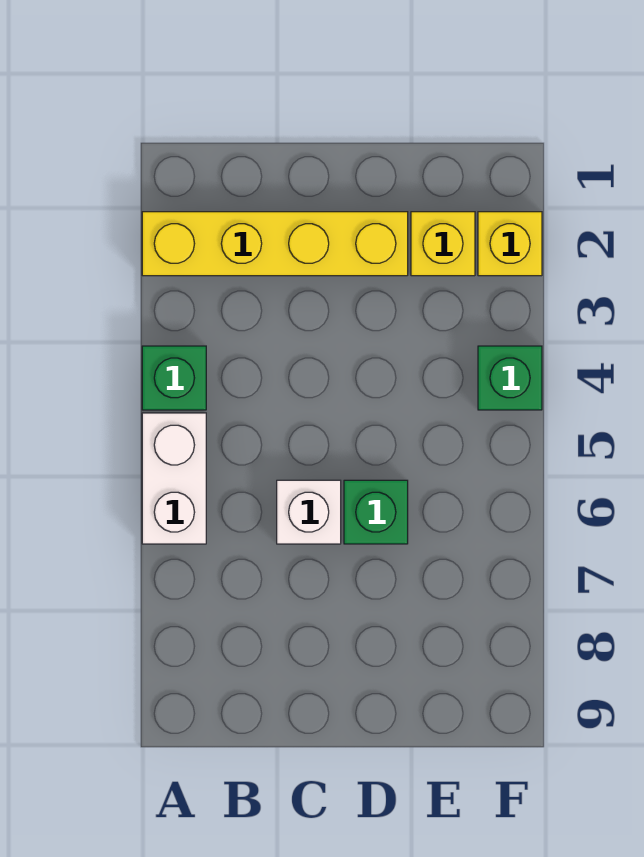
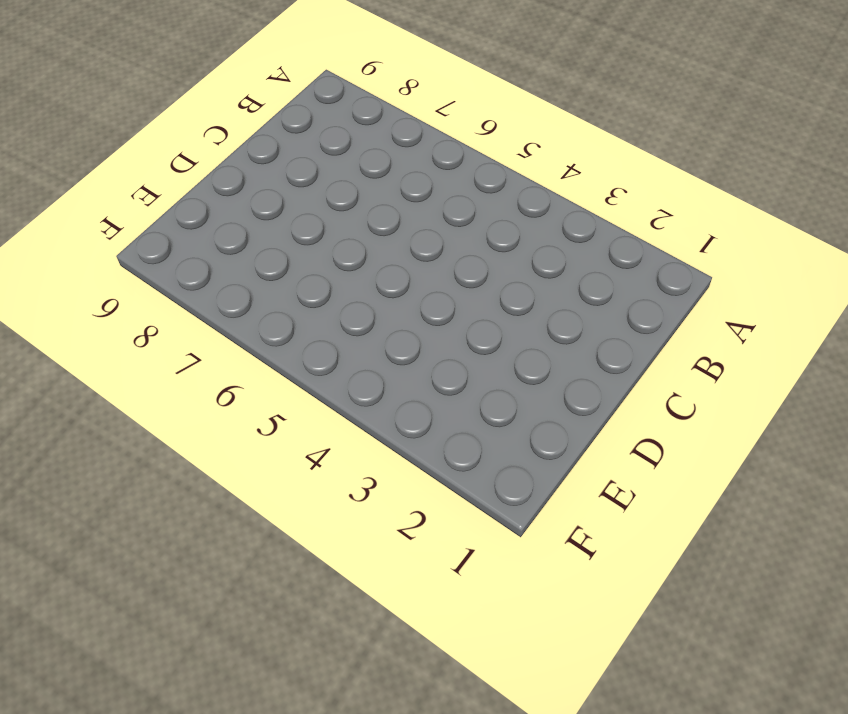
none -> yellow 1x4 brick [142,212,408,276]
none -> green 1x1 brick [142,346,206,410]

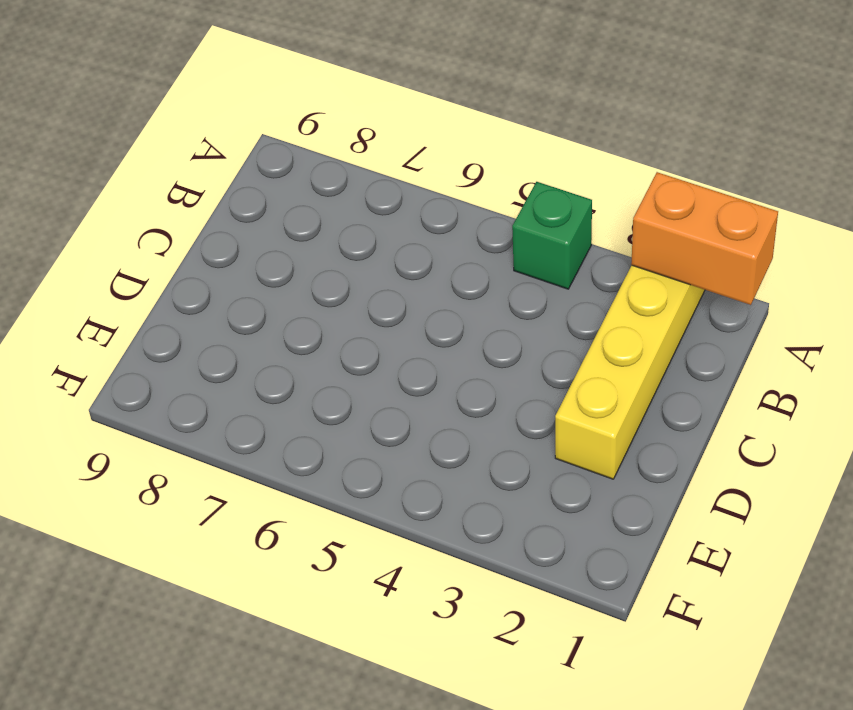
orange 1x2 brick [631,172,778,305] -> none
none -> white 1x2 brick [142,413,206,544]
none -> white 1x1 brick [277,480,341,544]

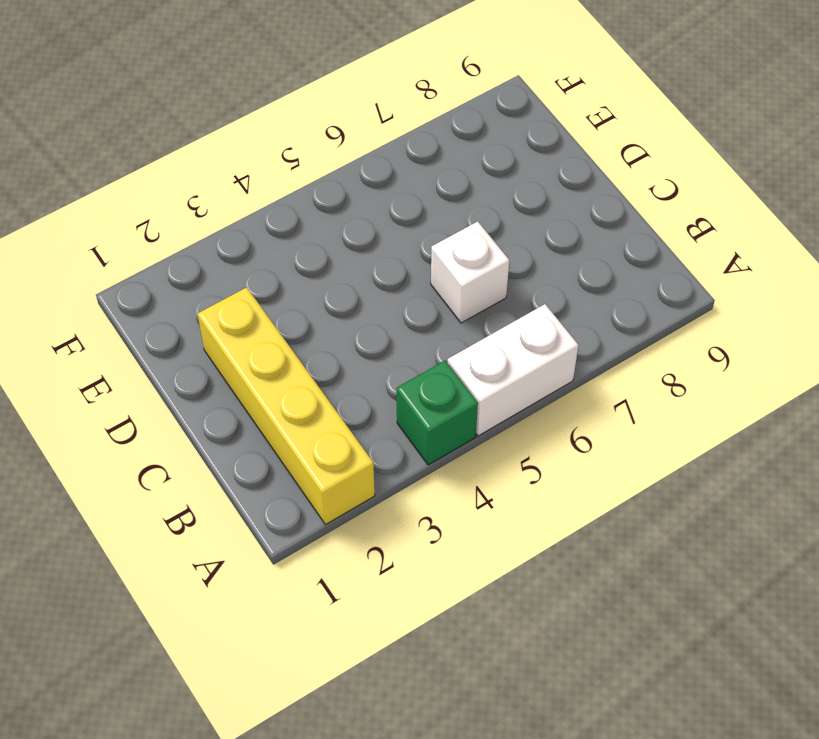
none -> green 1x1 brick [344,480,408,544]
none -> yellow 1x1 brick [411,212,475,276]

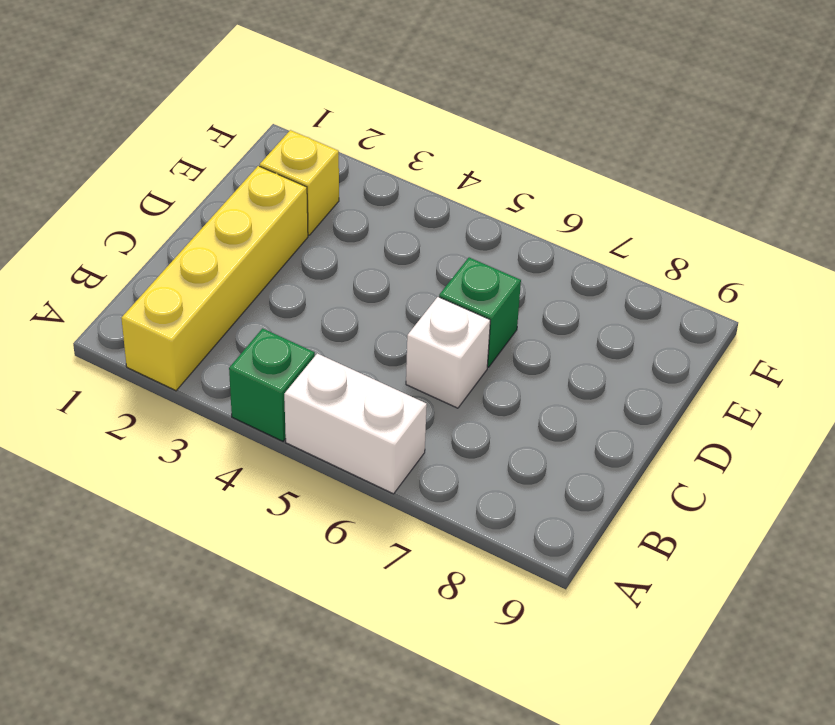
none -> yellow 1x1 brick [478,212,542,276]
none -> green 1x1 brick [478,346,542,410]

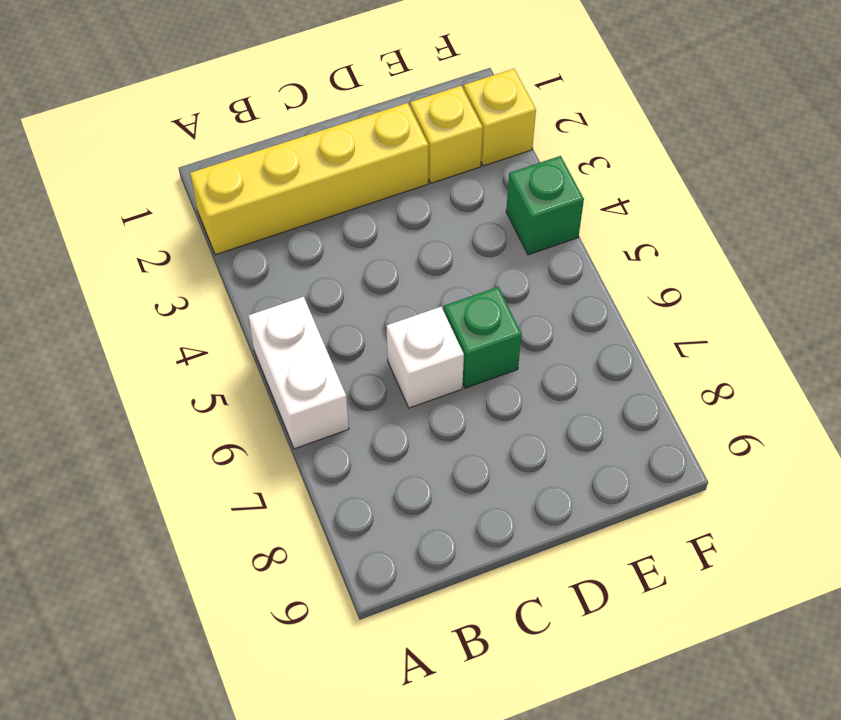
none -> green 1x1 brick [142,346,206,410]

